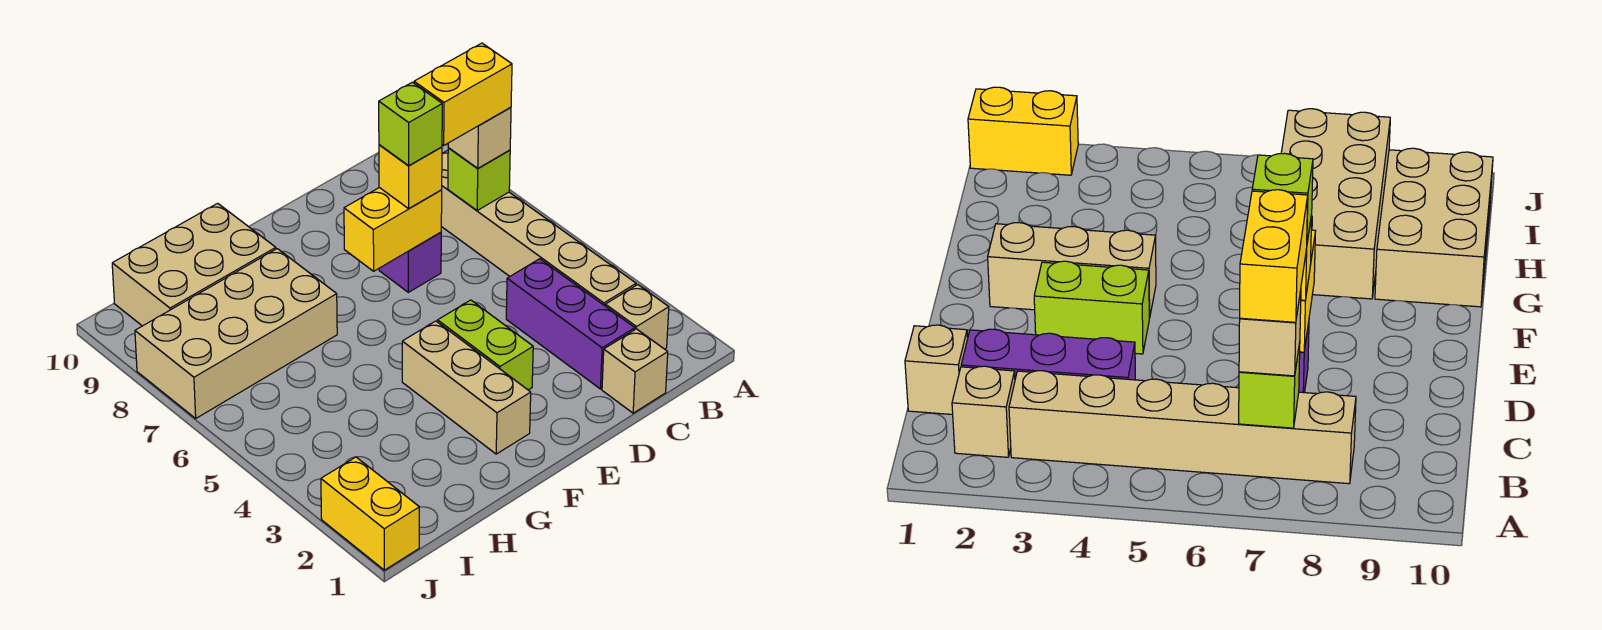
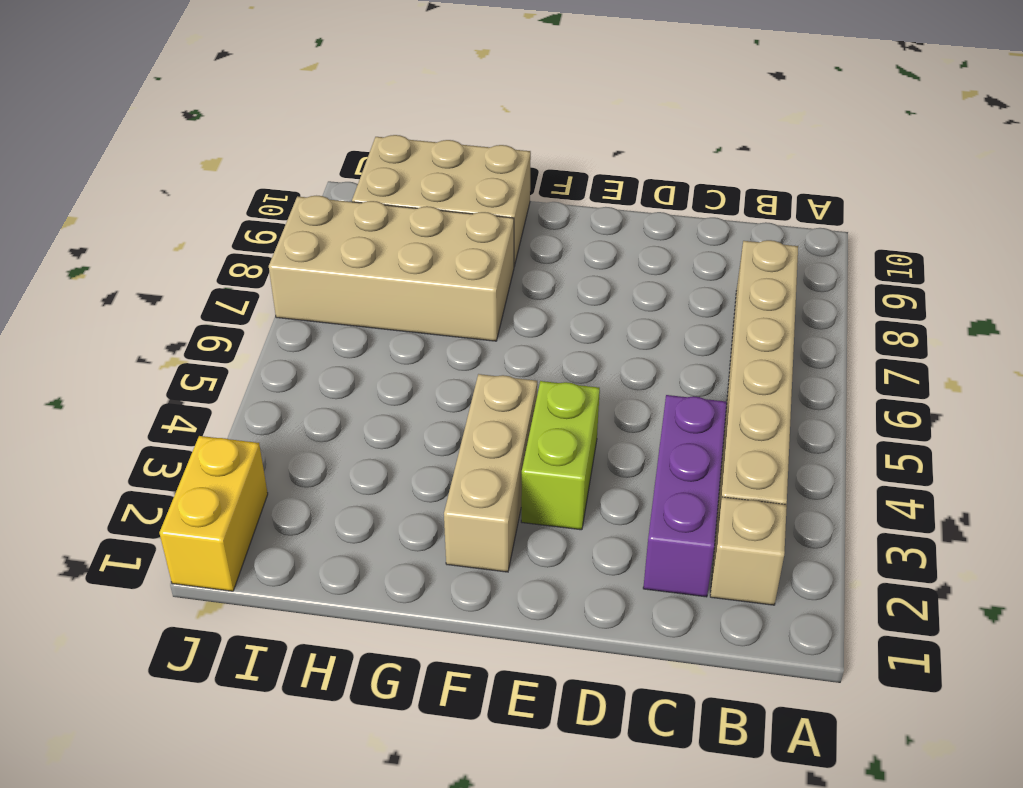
none -> tan 1x1 brick [602,329,668,413]
none -> purple 1x1 brick [379,232,441,292]
none -> lime 1x1 brick [448,148,510,210]

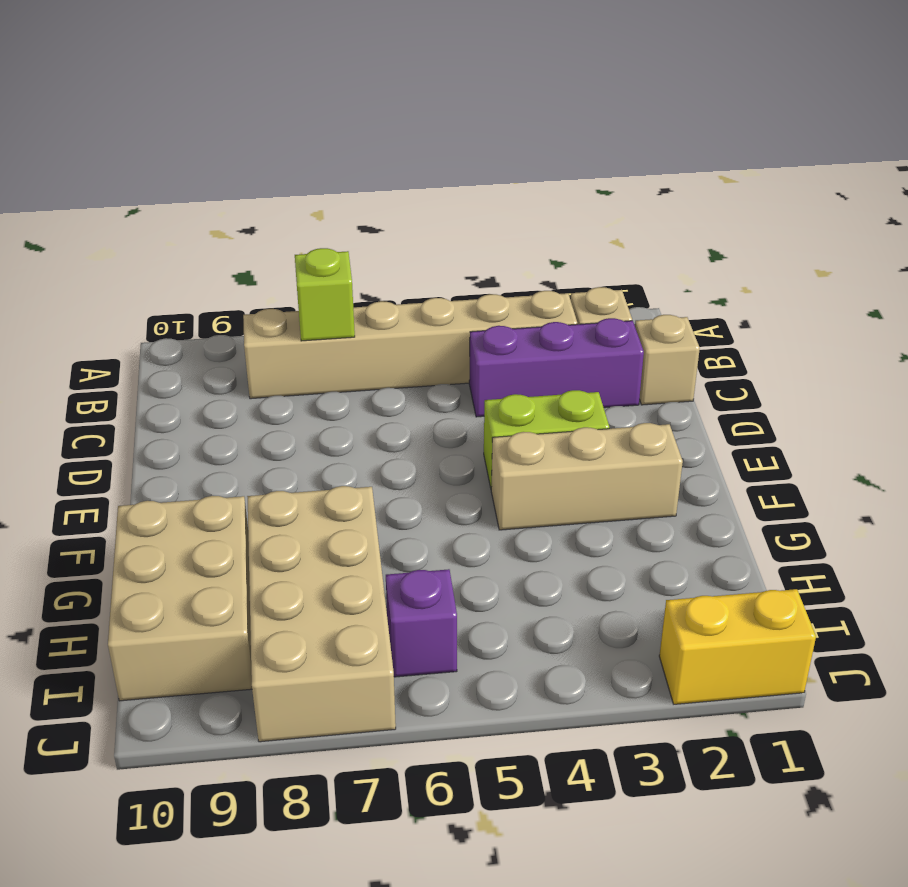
purple 1x1 brick [386,569,457,677] -> purple 1x1 brick moved to [379,232,441,292]
none -> yellow 1x2 brick [344,188,442,271]
none -> tan 1x1 brick [448,107,511,168]
none -> yellow 1x1 brick [379,145,442,209]

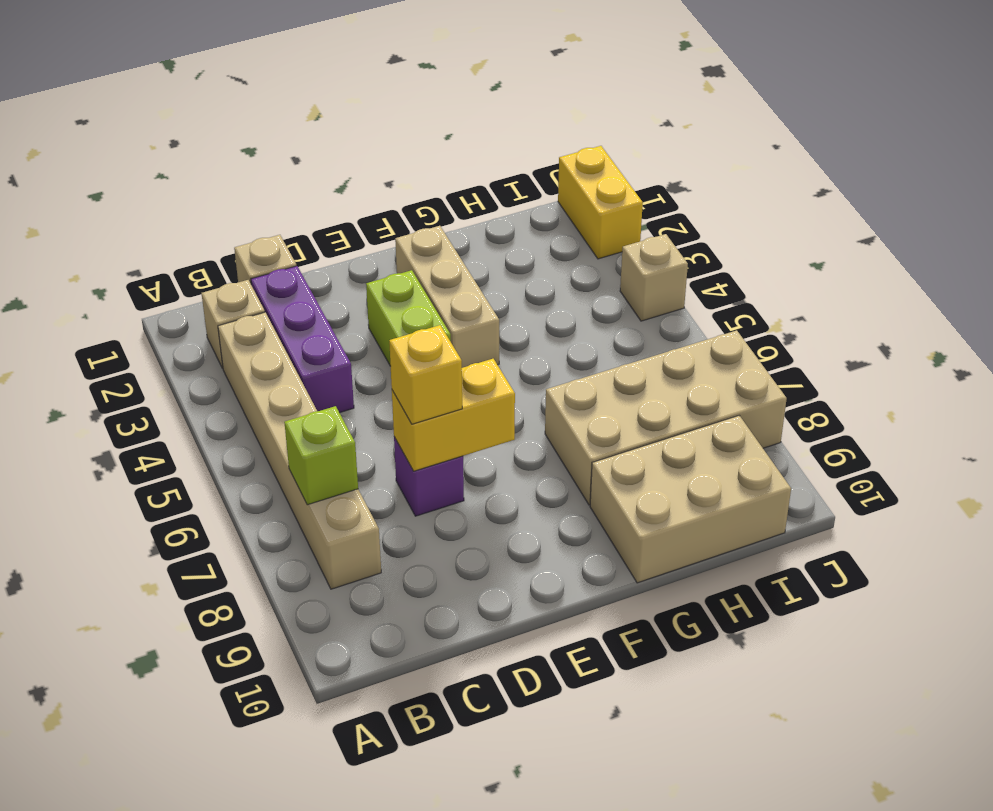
tan 1x1 brick [620,234,688,321] -> tan 1x1 brick moved to [448,107,511,168]
none -> yellow 1x2 brick [414,43,512,145]
none -> lime 1x1 brick [379,82,442,166]

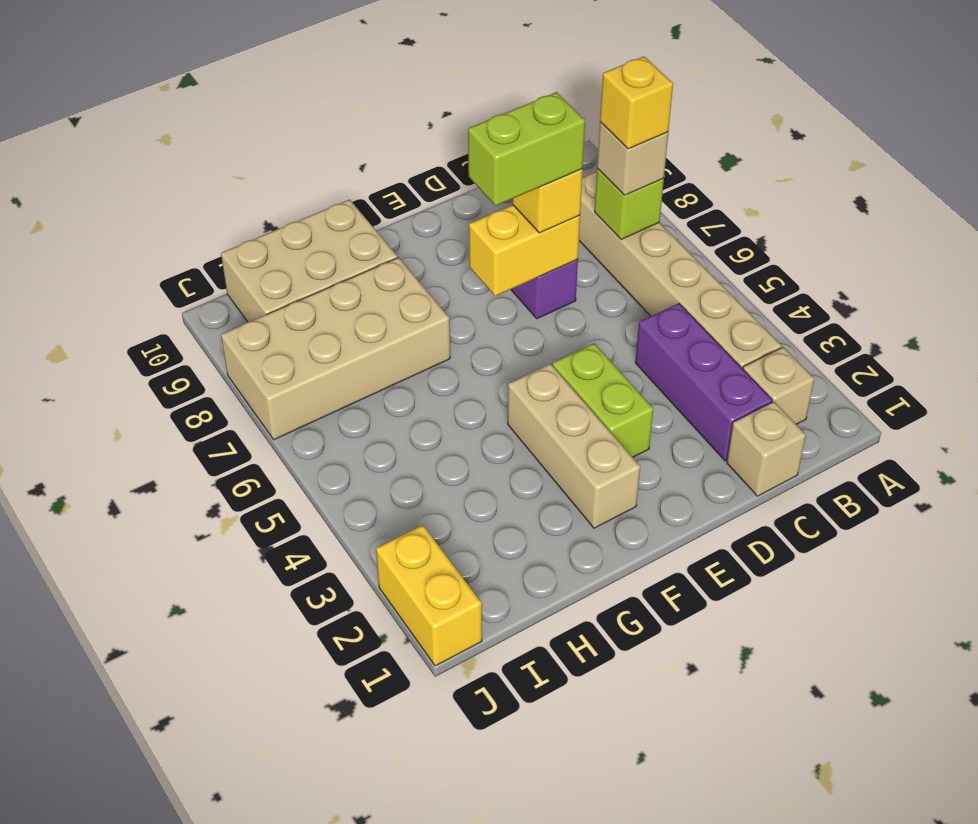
yellow 1x1 brick [600,56,673,149] -> yellow 1x2 brick [414,43,512,145]
lime 1x2 brick [468,92,585,206] -> lime 1x1 brick [379,82,442,166]

